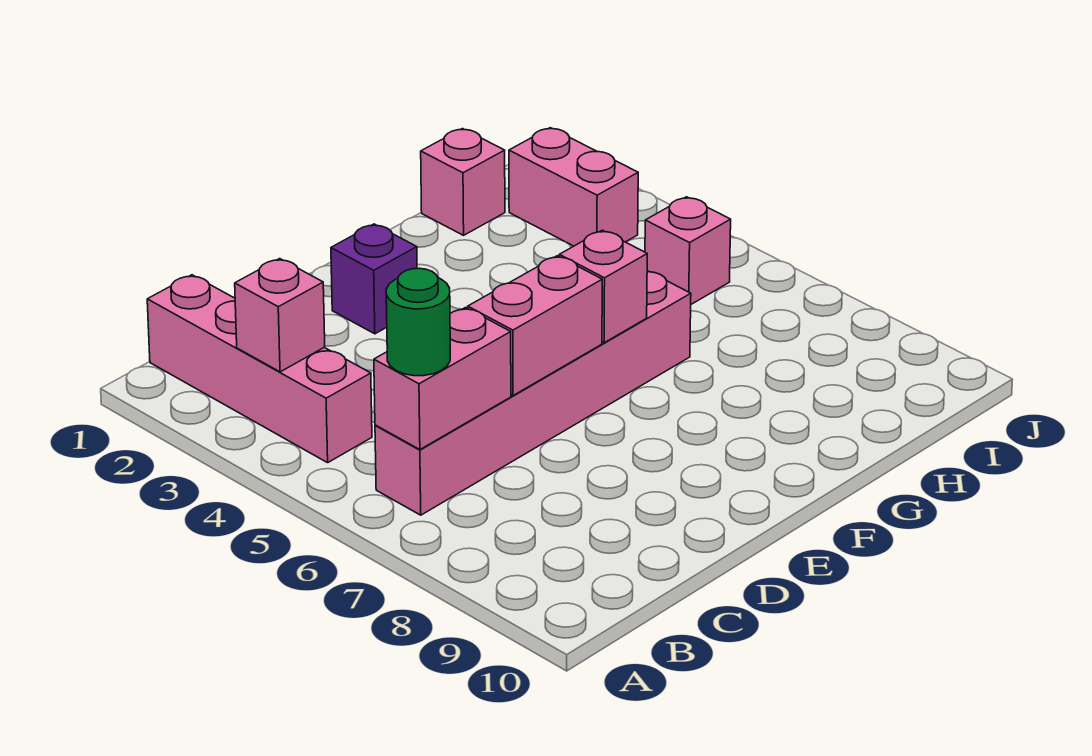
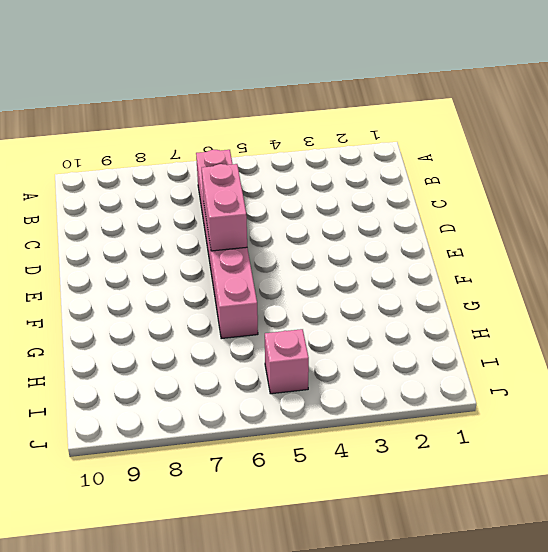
none -> pink 1x4 brick [147,275,372,463]
none -> purple 1x1 brick [331,224,417,334]

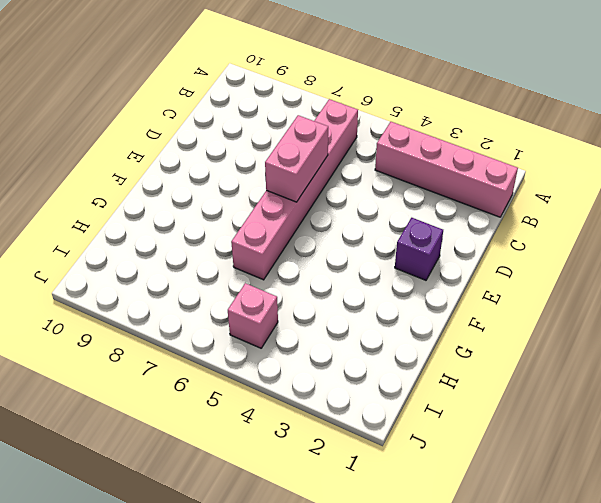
none -> pink 1x1 brick [421,129,505,235]
none -> pink 1x2 brick [509,128,638,246]

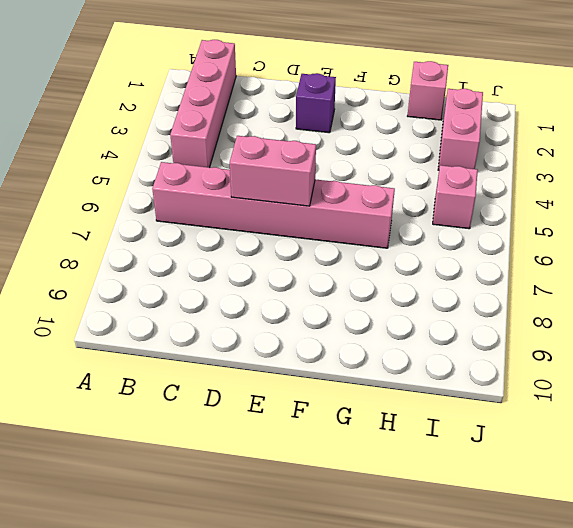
none -> pink 1x1 brick [235,259,325,372]
none -> pink 1x2 brick [374,308,511,450]

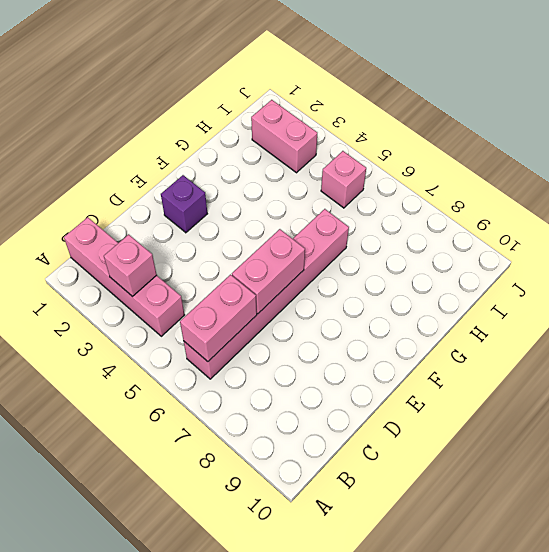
none -> pink 1x1 brick [421,129,505,235]
none -> pink 1x1 brick [559,230,647,343]

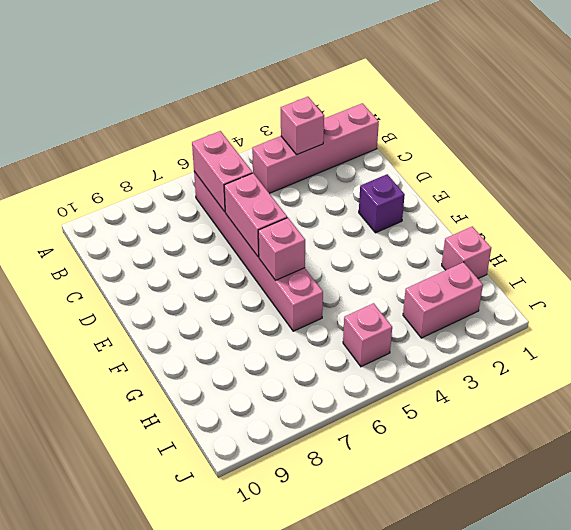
none -> green 1x1 round brick [386,268,450,376]

